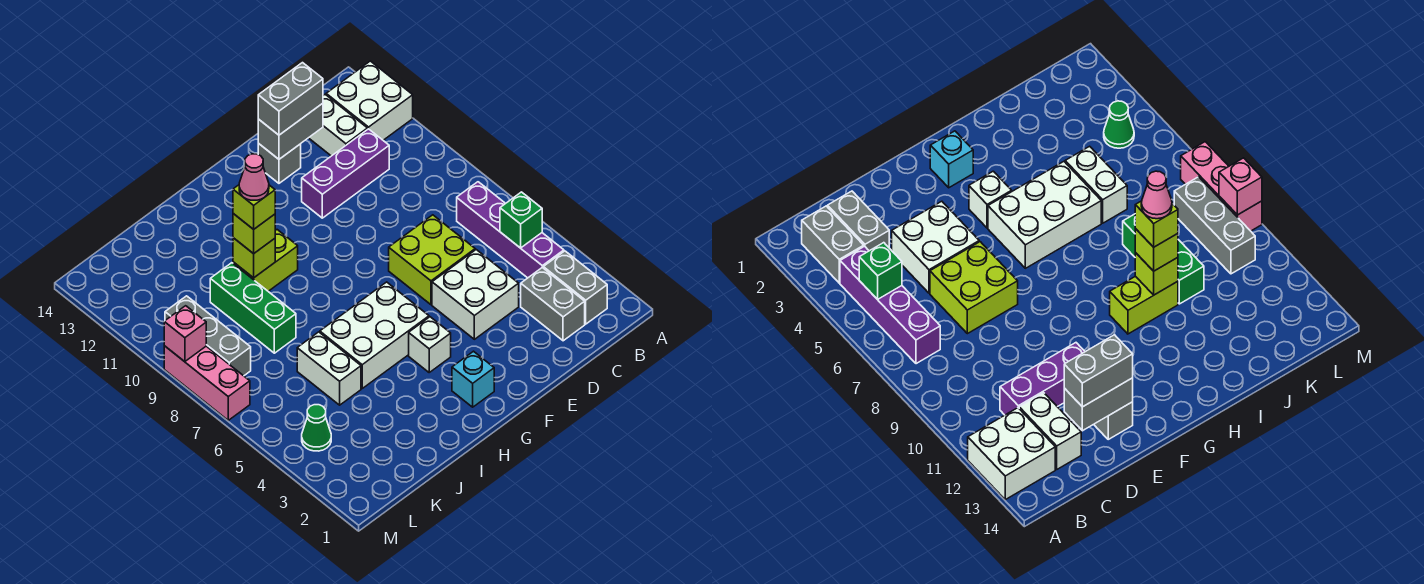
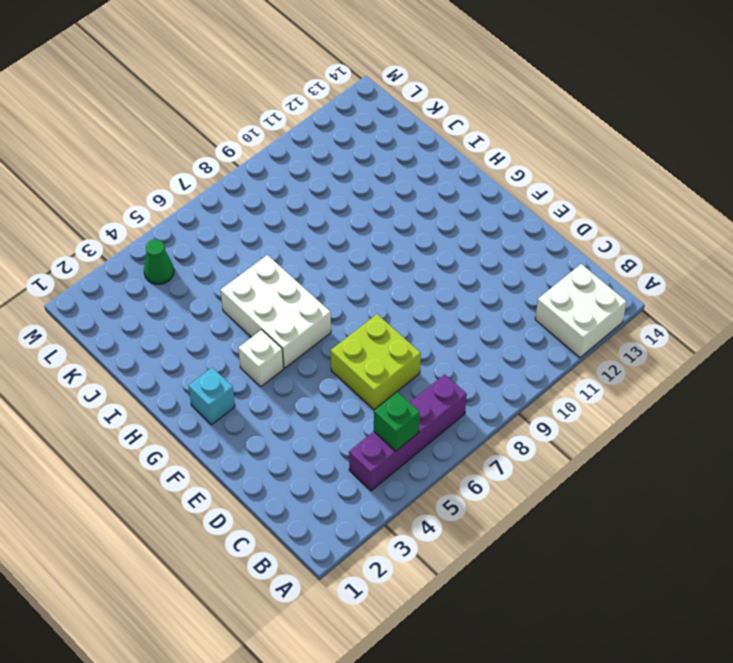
none -> grey 1x2 brick [543,251,607,324]
none -> grey 1x2 brick [521,268,585,341]
none -> purple 1x3 brick [302,129,389,218]

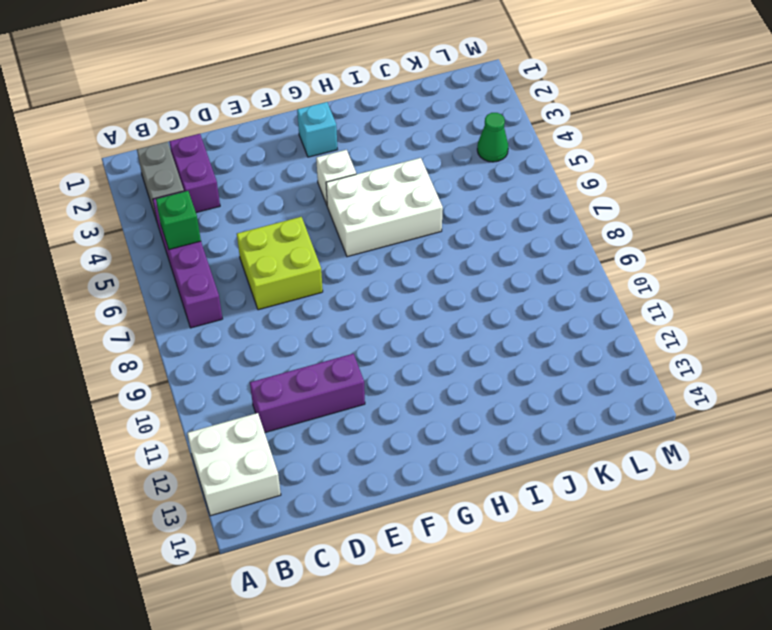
purple 1x2 brick [169,134,220,213] -> grey 1x2 brick [521,268,585,341]
none -> white 1x2 brick [309,95,367,156]
none -> white 2x2 brick [432,250,519,339]
none -> grey 1x1 brick [258,143,301,183]

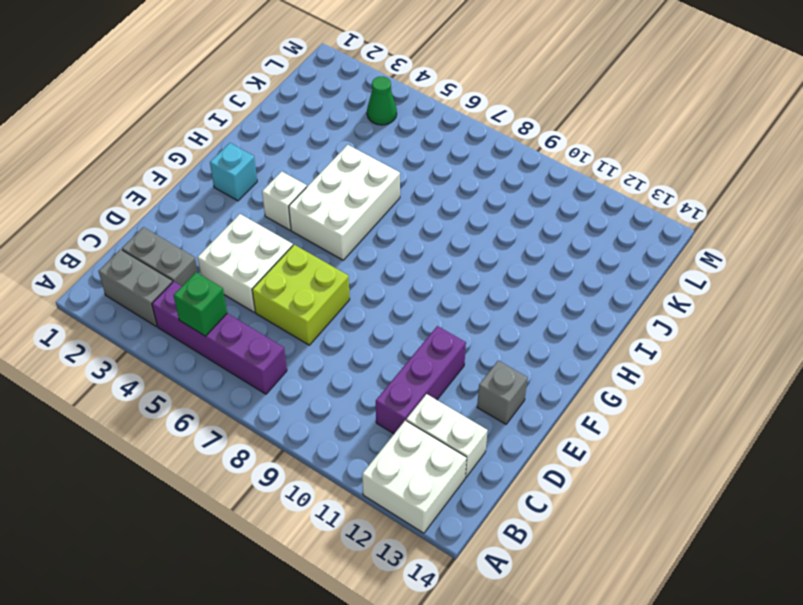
none -> lime 1x2 brick [233,230,298,291]
none -> white 1x2 brick [297,332,361,405]
none -> green 1x3 brick [210,263,296,353]

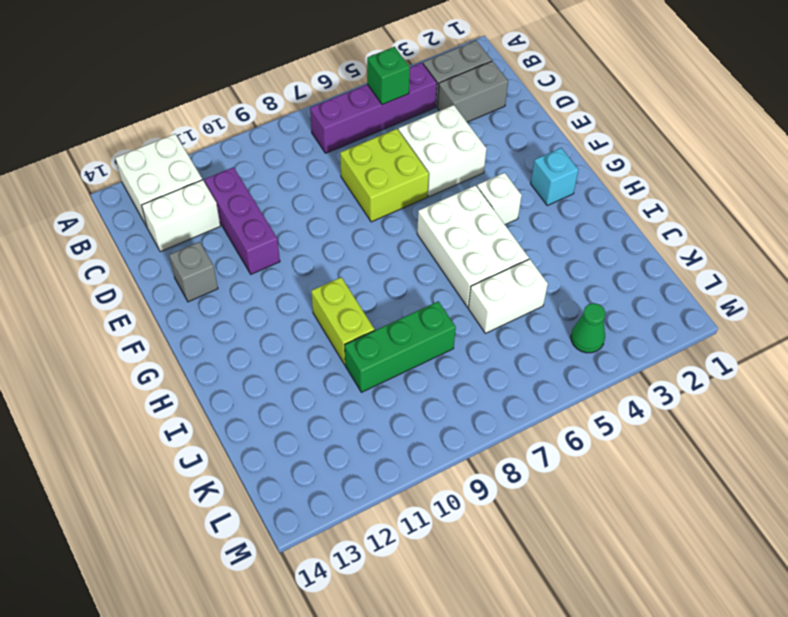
none -> grey 1x3 brick [165,296,251,376]
none -> pink 1x3 brick [164,346,250,420]
none -> grey 1x2 brick [258,103,323,159]

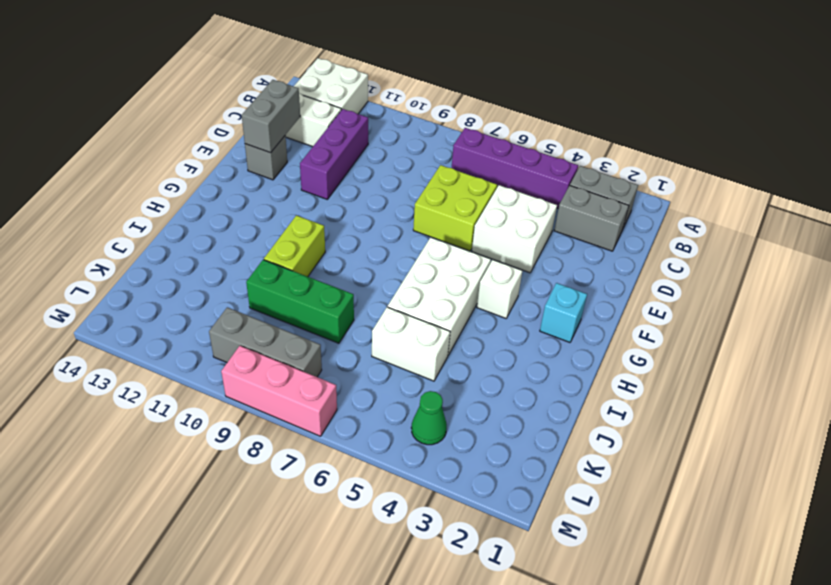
none -> green 1x1 brick [500,192,542,248]
none -> lime 1x1 brick [233,238,275,278]
none -> pink 1x1 brick [164,306,206,362]

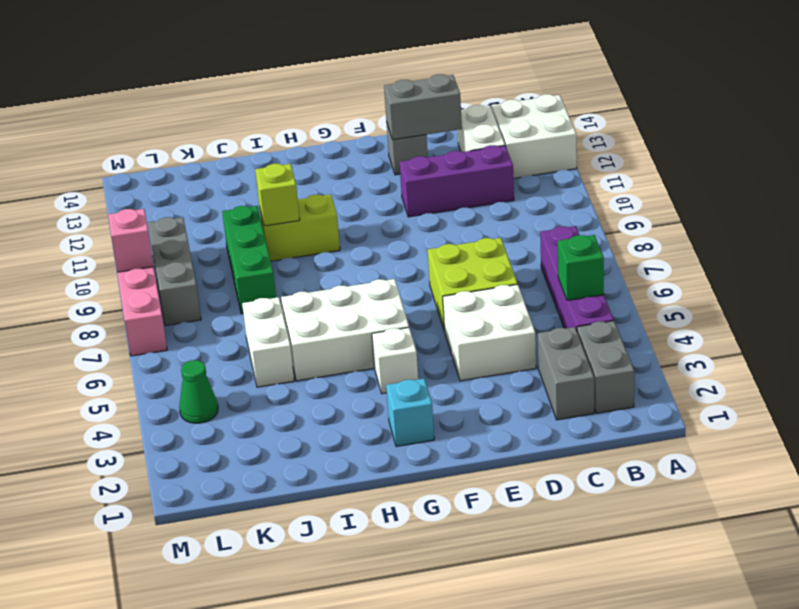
none -> grey 1x2 brick [258,63,323,135]
none -> lime 1x1 brick [233,214,275,254]
none -> lime 1x1 brick [233,185,275,229]

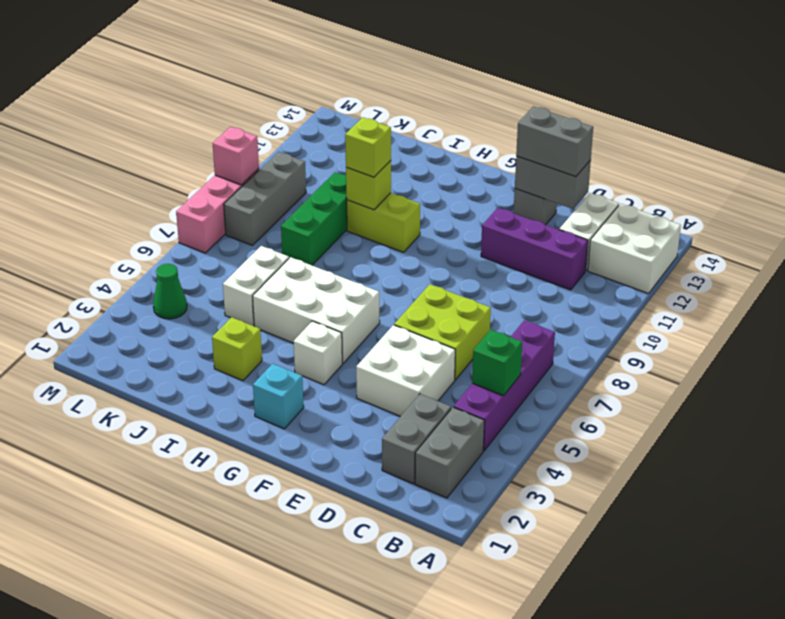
lime 1x1 brick [212,317,262,381] -> lime 1x1 brick moved to [233,185,275,229]
none -> pink 1x1 cone [239,154,269,200]

